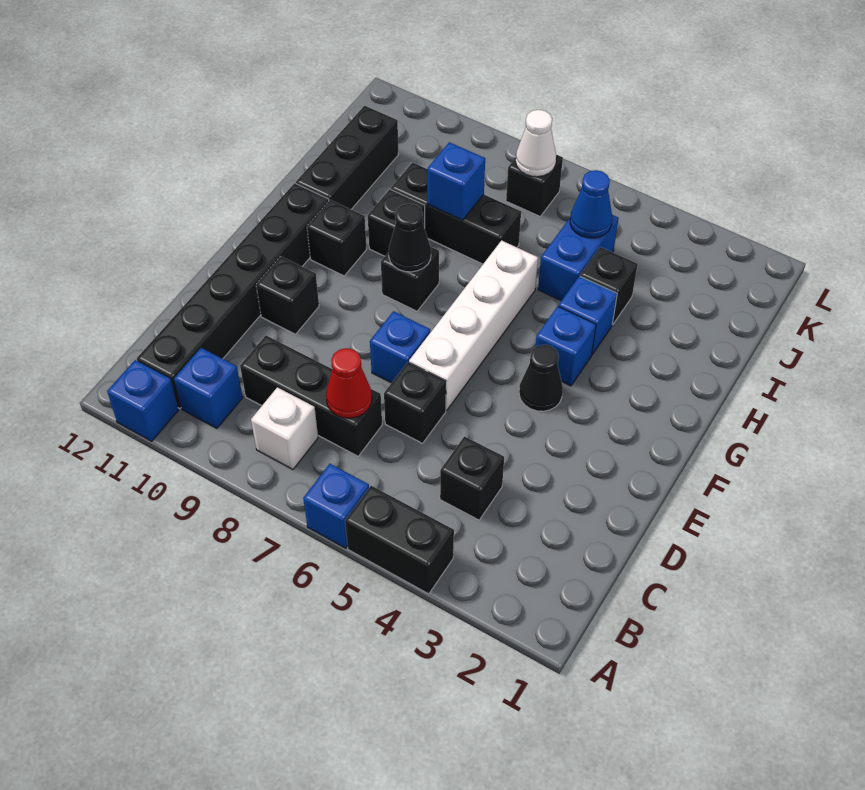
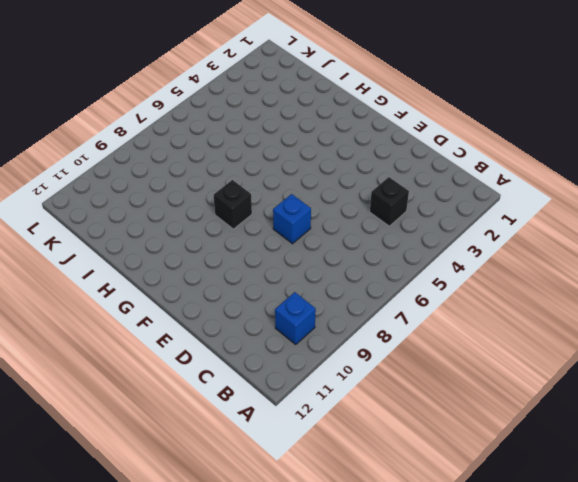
none -> black 1x2 brick [345,486,454,594]
none -> blue 1x1 brick [303,464,369,548]
none -> blue 1x1 brick [107,360,179,441]

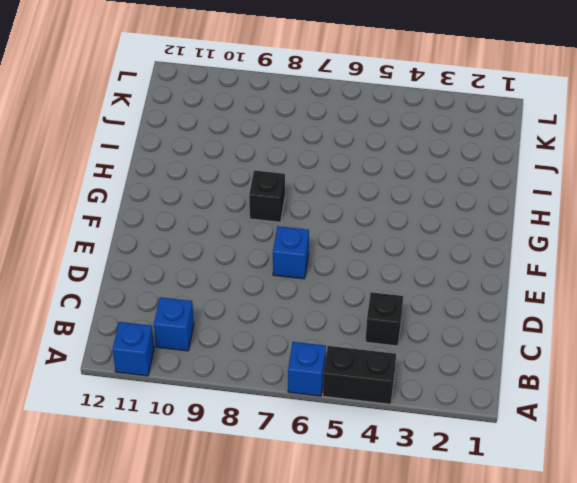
none -> white 1x1 brick [251,387,318,469]
none -> black 1x6 brick [137,183,329,409]
none -> black 1x3 brick [240,336,382,456]

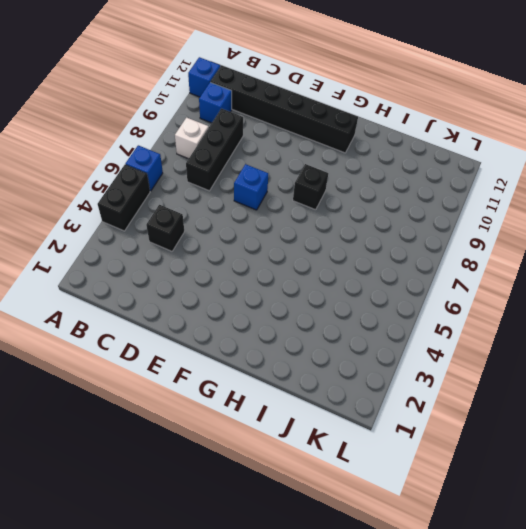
none -> black 1x1 brick [384,362,446,443]
none -> white 1x4 brick [409,241,538,411]
none -> black 1x1 brick [256,256,319,334]

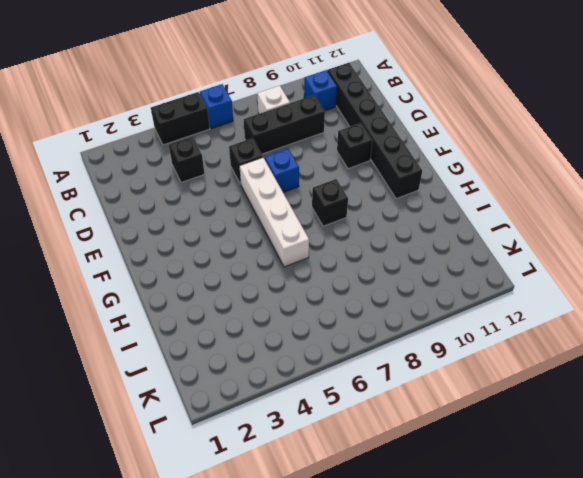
none -> blue 1x1 brick [107,360,179,441]
none -> black 1x1 cone [519,344,563,411]
none -> blue 1x1 brick [535,306,596,386]

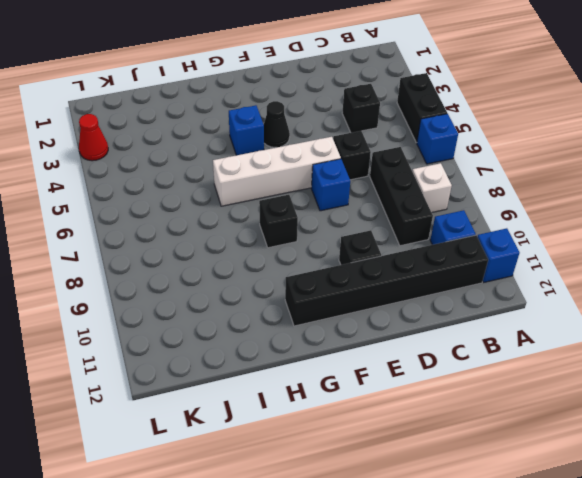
red 1x1 cone [79,114,108,161] -> red 1x1 cone moved to [326,348,372,418]
none -> black 1x1 brick [307,200,367,276]
none -> blue 1x1 brick [559,276,617,355]
none -> black 1x1 brick [368,189,425,256]

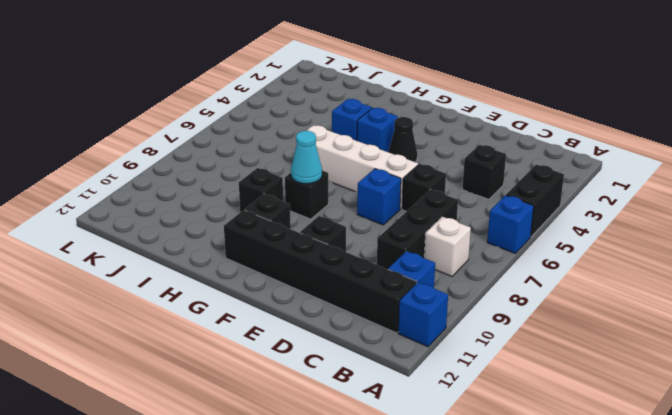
cyan 1x1 cone [291,131,322,184] -> black 1x1 cone [389,204,431,272]
none -> black 1x3 brick [296,106,399,209]
none -> black 1x1 brick [580,247,638,325]
none -> blue 1x2 brick [538,215,619,301]

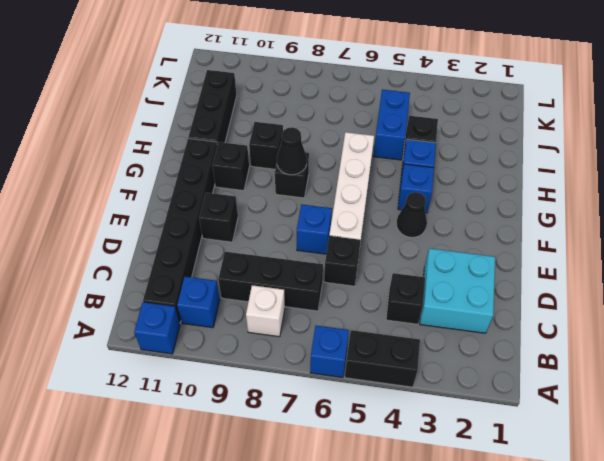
cyan 2x2 brick [420,248,495,333] -> none
none -> black 1x3 brick [391,163,521,264]
none -> black 1x1 brick [506,155,563,216]
none -> red 1x1 cone [326,348,372,418]

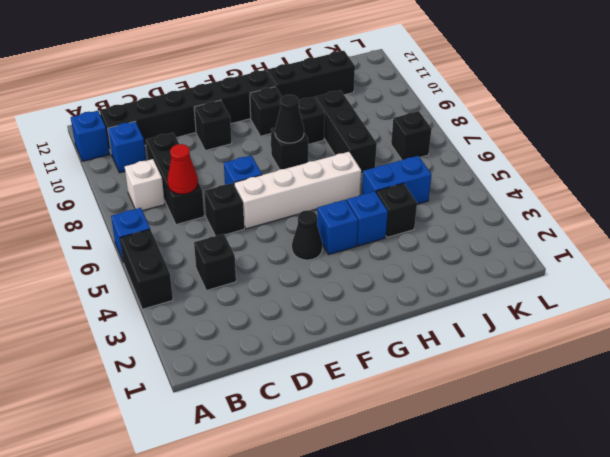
none -> blue 1x1 brick [427,142,485,220]
none -> blue 1x1 cone [570,170,612,238]
none -> white 1x1 cone [516,110,556,177]

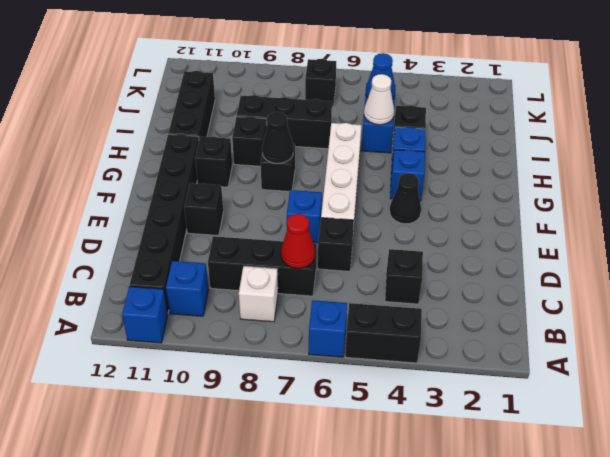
white 1x1 cone [364,74,394,125] -> white 1x1 cone moved to [516,110,556,177]
none -> blue 1x1 brick [427,142,485,220]

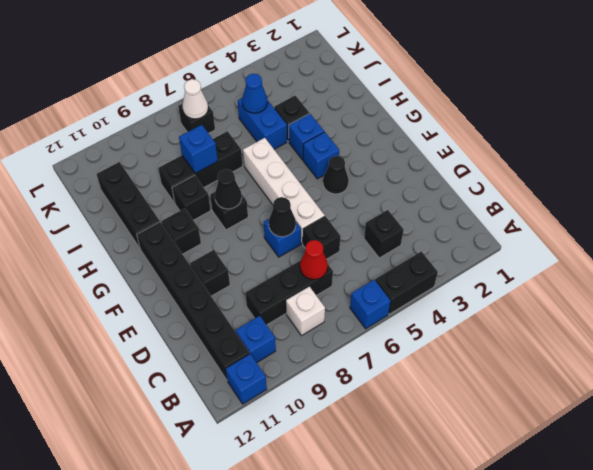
black 1x1 cone [269,197,296,237] -> none

